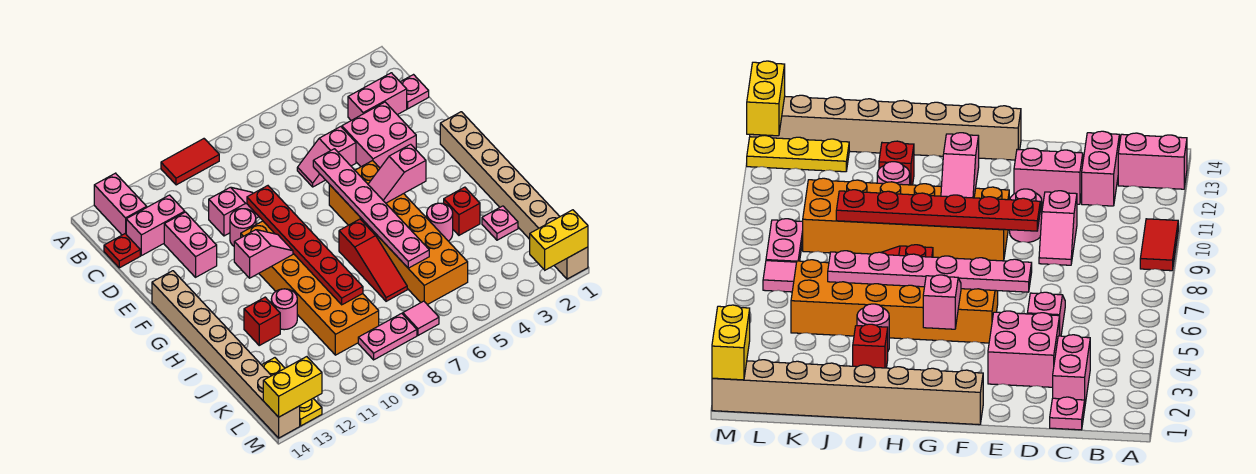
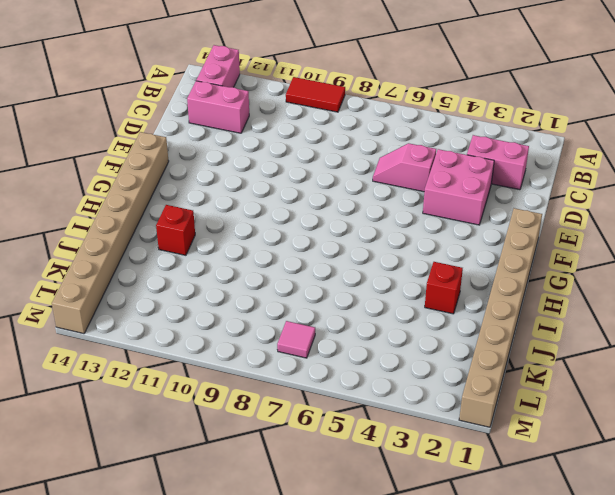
none -> pink 1x1 plate [401,75,429,109]
none -> red 1x1 plate [104,234,140,268]
none -> pink 1x2 slope [209,187,259,236]
none -> pink 1x2 brick [164,212,217,277]

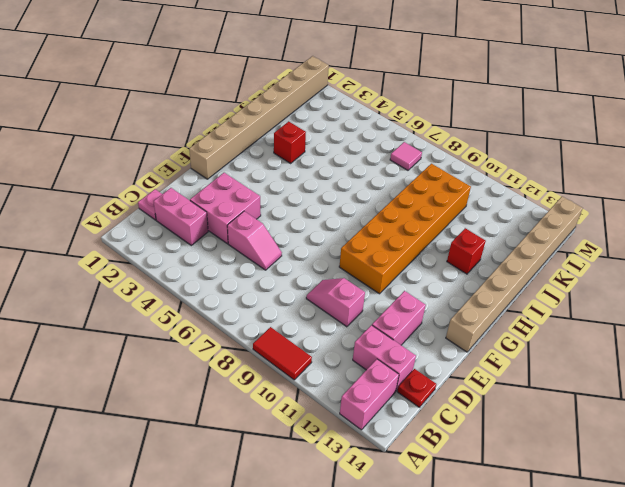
none -> pink 1x1 round brick [230,209,256,246]
none -> orange 2x6 brick [329,161,468,305]
none -> red 1x3 slope [339,219,407,301]
none -> pink 1x1 round brick [427,203,453,241]

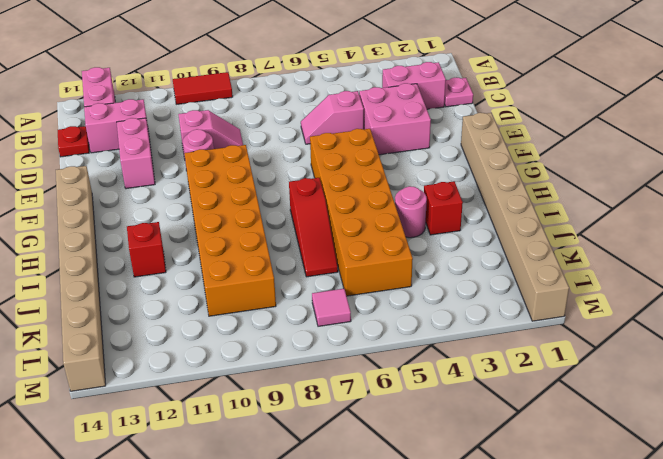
none -> pink 1x1 round brick [271,289,297,330]
none -> pink 1x1 plate [482,206,518,240]
none -> yellow 1x3 plate [262,358,322,426]
none -> pink 1x2 plate [358,313,417,360]

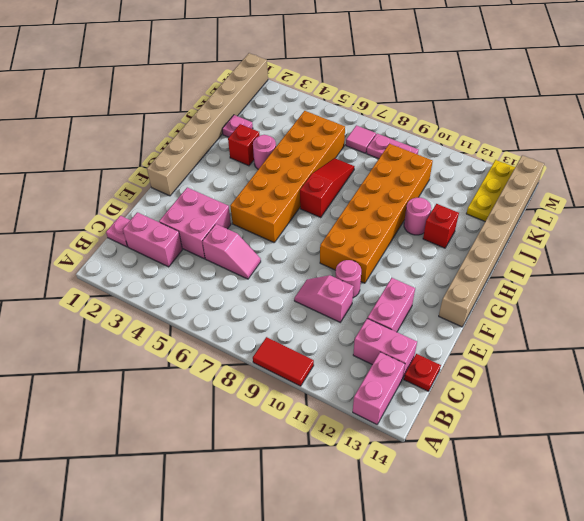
none -> pink 1x6 plate [313,149,429,268]
none -> red 1x6 plate [247,186,363,305]
none -> pink 1x2 slope [368,144,426,203]
none -> pink 1x2 slope [234,230,293,278]

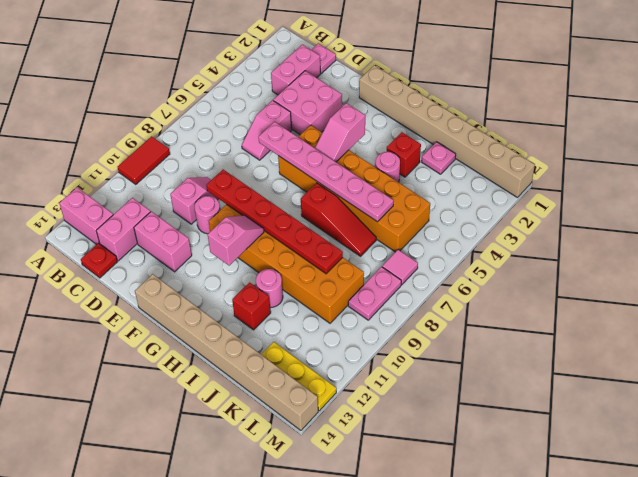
none -> yellow 1x2 brick [530,210,588,270]
none -> yellow 1x2 brick [263,357,322,417]

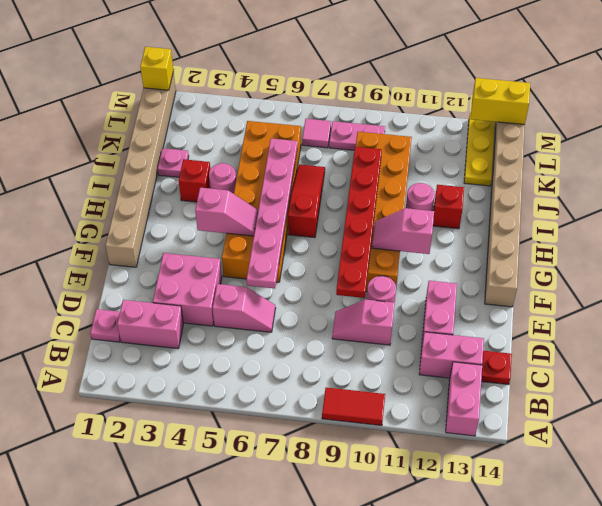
yellow 1x1 brick [140,47,173,90] -> yellow 1x2 brick [530,210,588,270]

